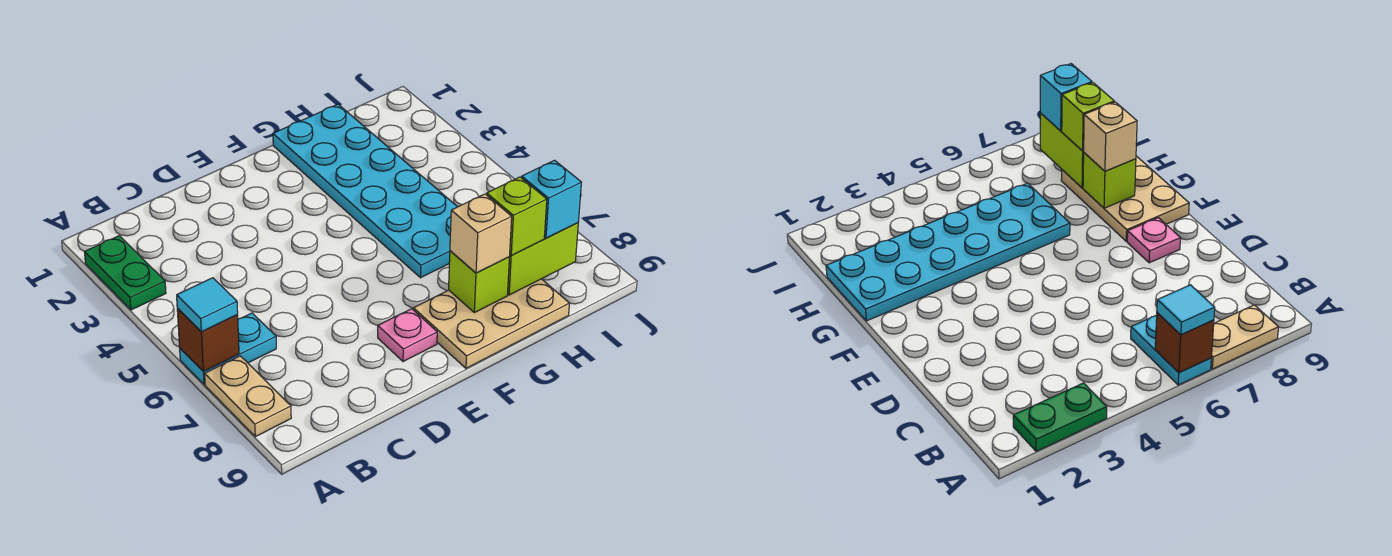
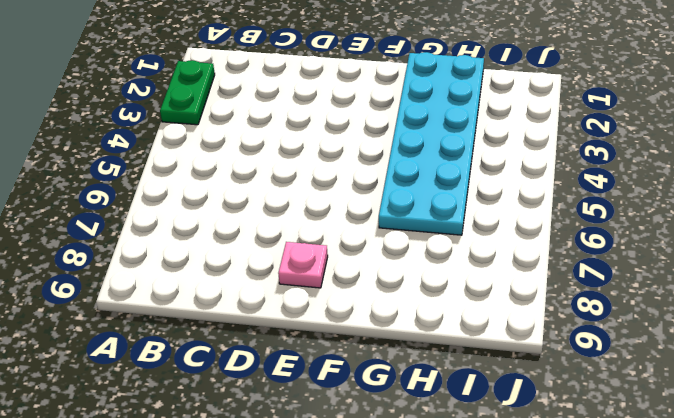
none -> cyan 1x2 plate [180,313,276,384]
none -> tan 1x2 plate [205,356,291,437]
none -> tan 2x3 plate [413,279,569,368]

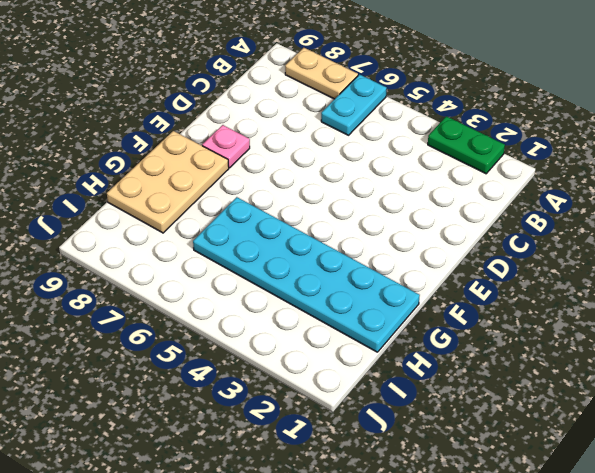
none -> brown 1x1 brick [177,308,239,371]
none -> lime 1x1 brick [449,251,509,313]
none -> lime 1x2 brick [508,223,578,295]

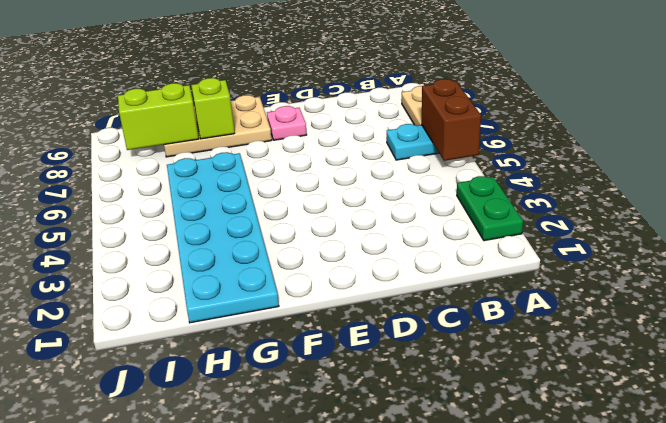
brown 1x2 brick [422,79,481,161] -> brown 1x1 brick [177,308,239,371]
none -> cyan 1x1 tile [177,278,238,332]
none -> tan 1x1 brick [450,194,512,273]
none -> lime 1x1 brick [487,177,547,256]

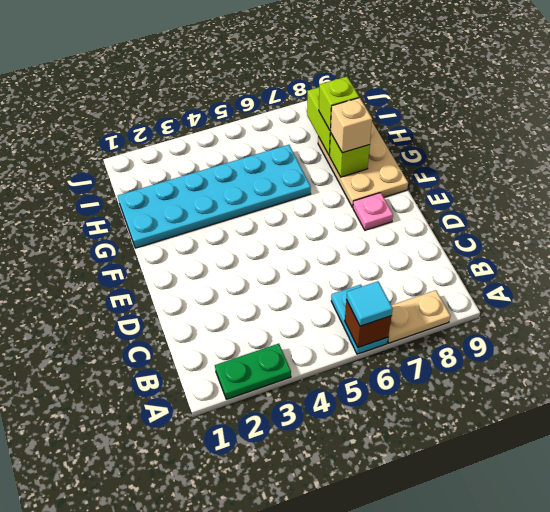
none -> cyan 1x1 brick [522,160,581,238]

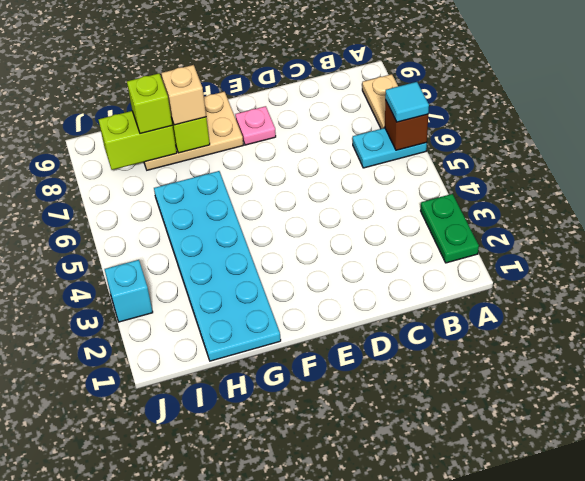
cyan 1x1 brick [105,260,153,322] -> cyan 1x1 brick moved to [522,160,581,238]

